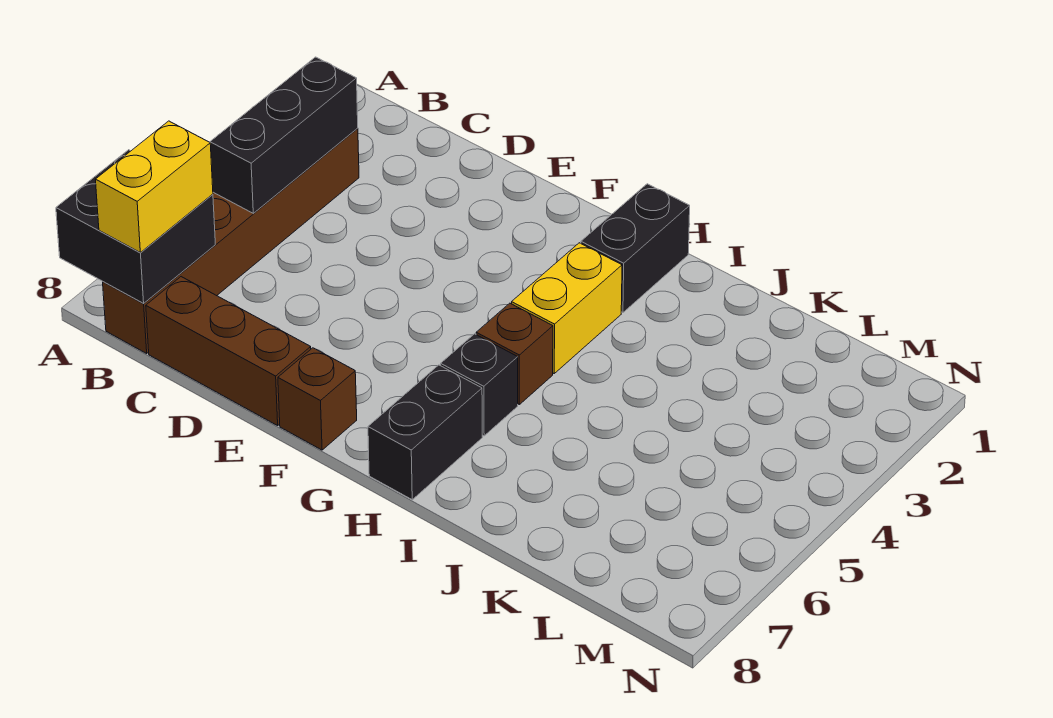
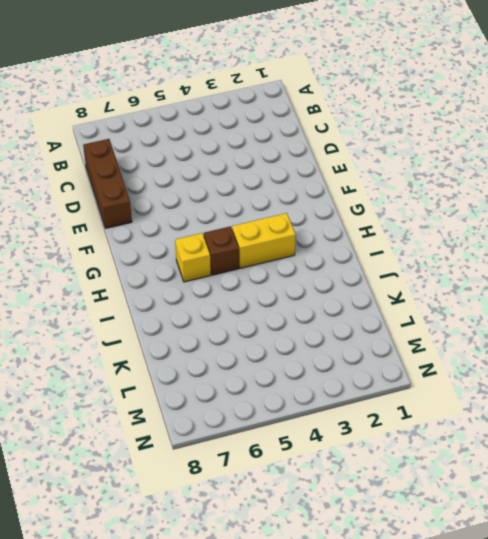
yellow 1x1 brick [175,233,211,282] -> black 1x1 brick [441,334,518,436]
none -> brown 1x6 brick [103,128,359,353]
none -> brown 1x1 brick [278,348,357,450]

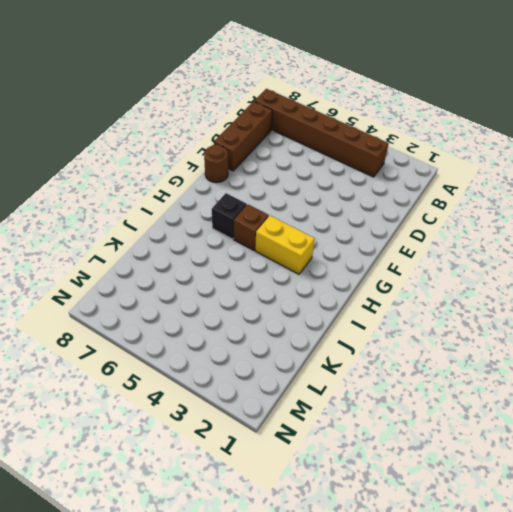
brown 1x1 round brick [204,145,228,183] -> brown 1x1 brick [278,348,357,450]
none -> black 1x2 brick [581,184,690,313]
none -> black 1x2 brick [368,365,482,500]

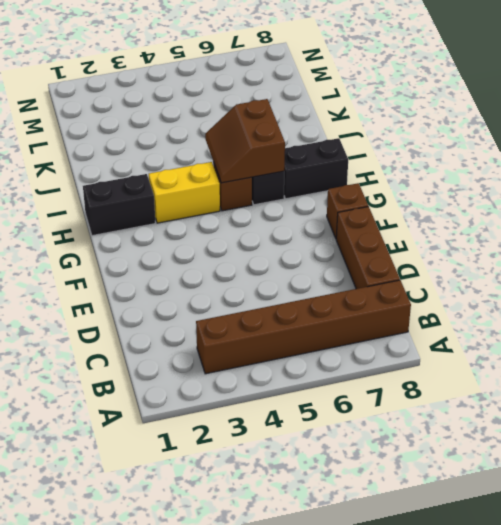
brown 2x2 slope [205,99,285,183] -> none
none -> black 2x2 brick [56,150,215,303]
none -> black 1x3 brick [210,57,358,213]

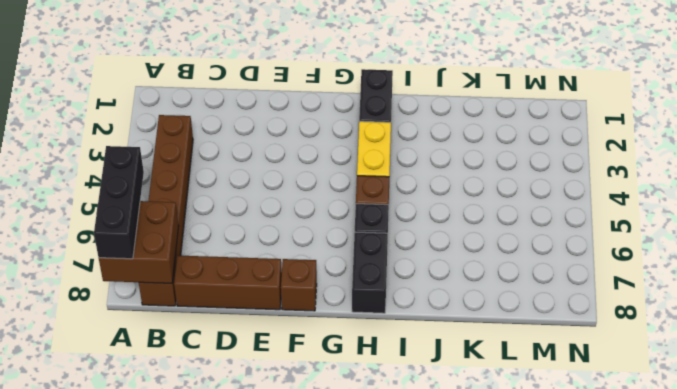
black 1x3 brick [94,146,144,259] -> black 1x3 brick moved to [210,57,358,213]
brown 2x2 brick [99,201,179,283] -> black 2x2 brick [56,150,215,303]
none -> yellow 1x2 brick [96,121,213,252]

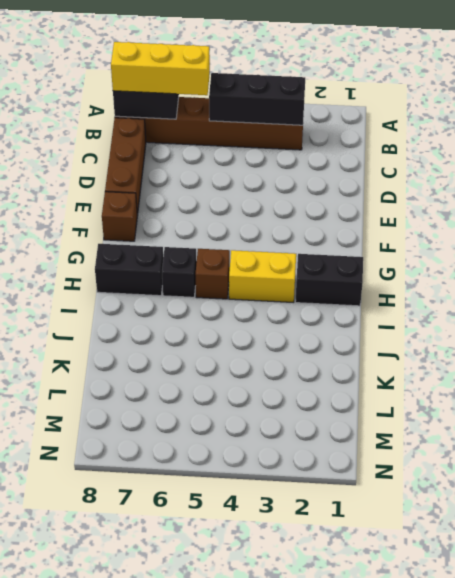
yellow 1x3 brick [111,42,210,95] -> yellow 1x2 brick [96,121,213,252]

